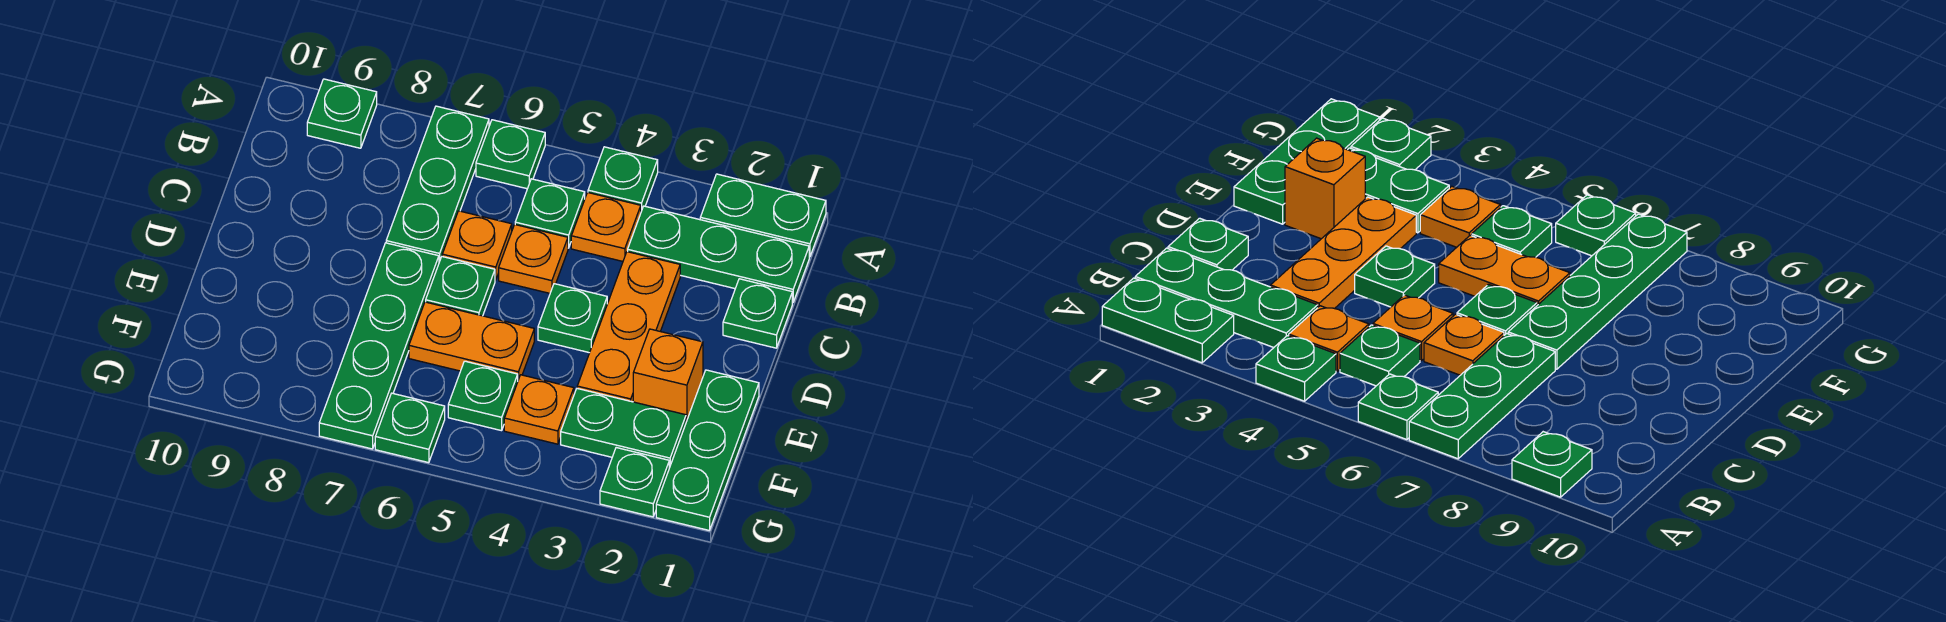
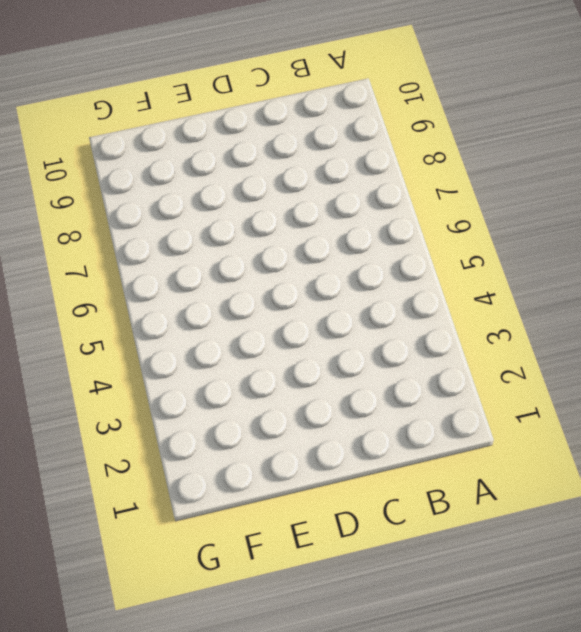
none -> green 1x2 plate [700,174,826,257]
none -> green 1x1 plate [588,147,658,211]
none -> green 1x1 plate [476,120,545,189]

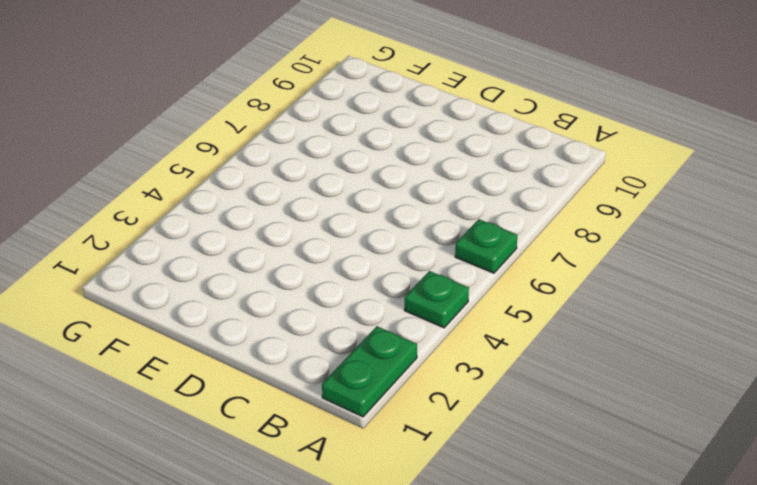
none -> green 1x3 plate [386,106,489,262]
none -> green 1x1 plate [307,79,377,148]
none -> green 1x3 plate [628,206,809,303]

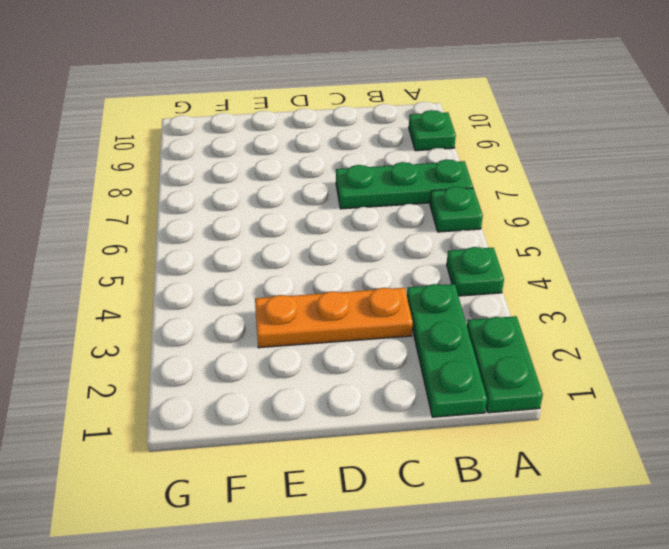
none -> orange 1x1 plate [571,192,641,261]
none -> green 1x1 plate [515,179,585,248]
none -> green 1x1 plate [723,279,792,348]

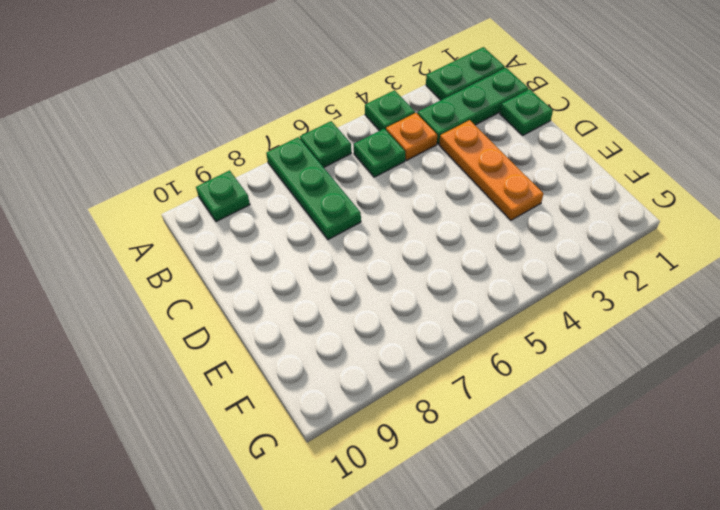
none -> orange 1x1 plate [499,225,568,293]
none -> orange 1x1 plate [442,211,512,280]
none -> green 1x1 plate [538,284,607,353]

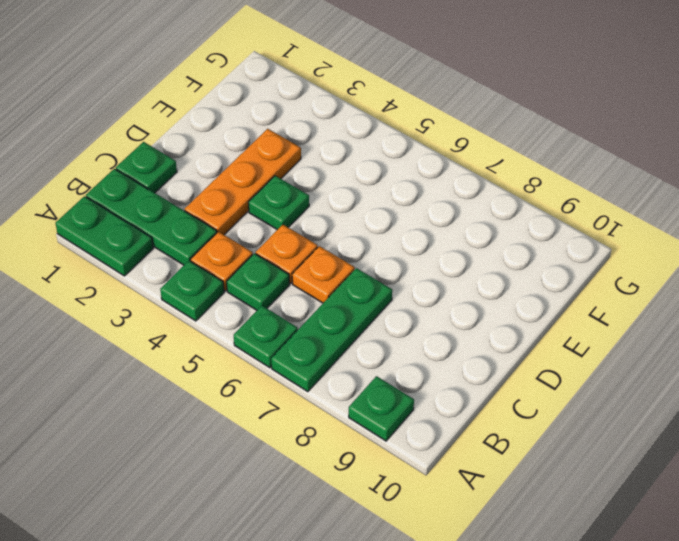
none -> green 1x1 plate [426,257,495,316]
none -> green 1x4 plate [319,243,439,449]
none -> green 1x3 plate [656,370,759,530]

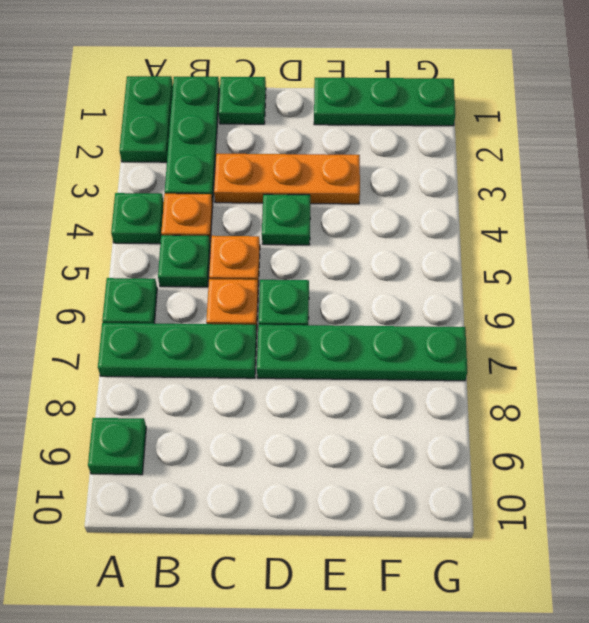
none -> orange 1x1 brick [633,329,703,422]
none -> orange 1x2 plate [409,302,534,380]
none -> green 1x2 plate [561,389,686,468]

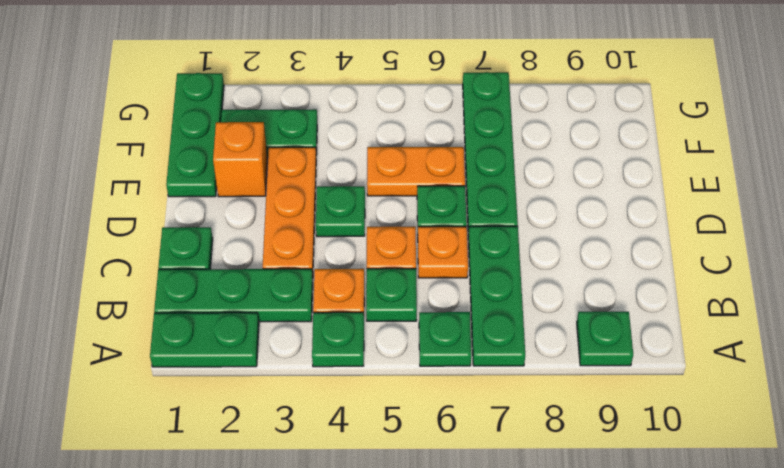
none -> orange 1x1 plate [504,375,574,444]
none -> green 1x1 plate [448,361,518,431]
none -> green 1x1 plate [600,448,669,517]

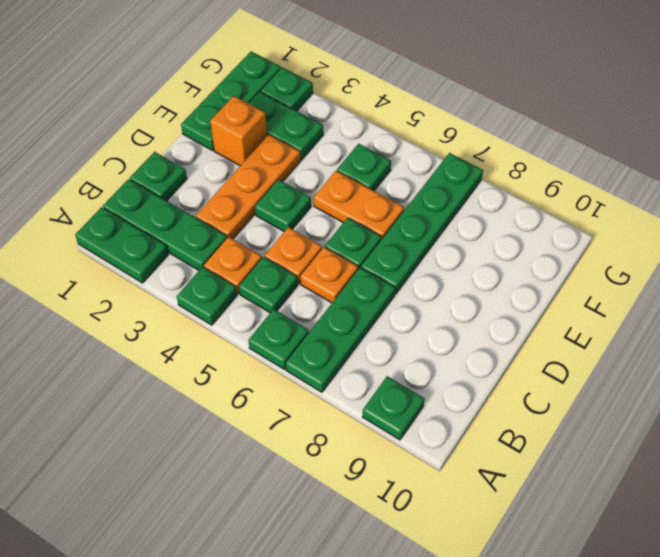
none -> orange 1x1 plate [504,375,574,444]
none -> green 1x1 plate [375,393,445,463]

